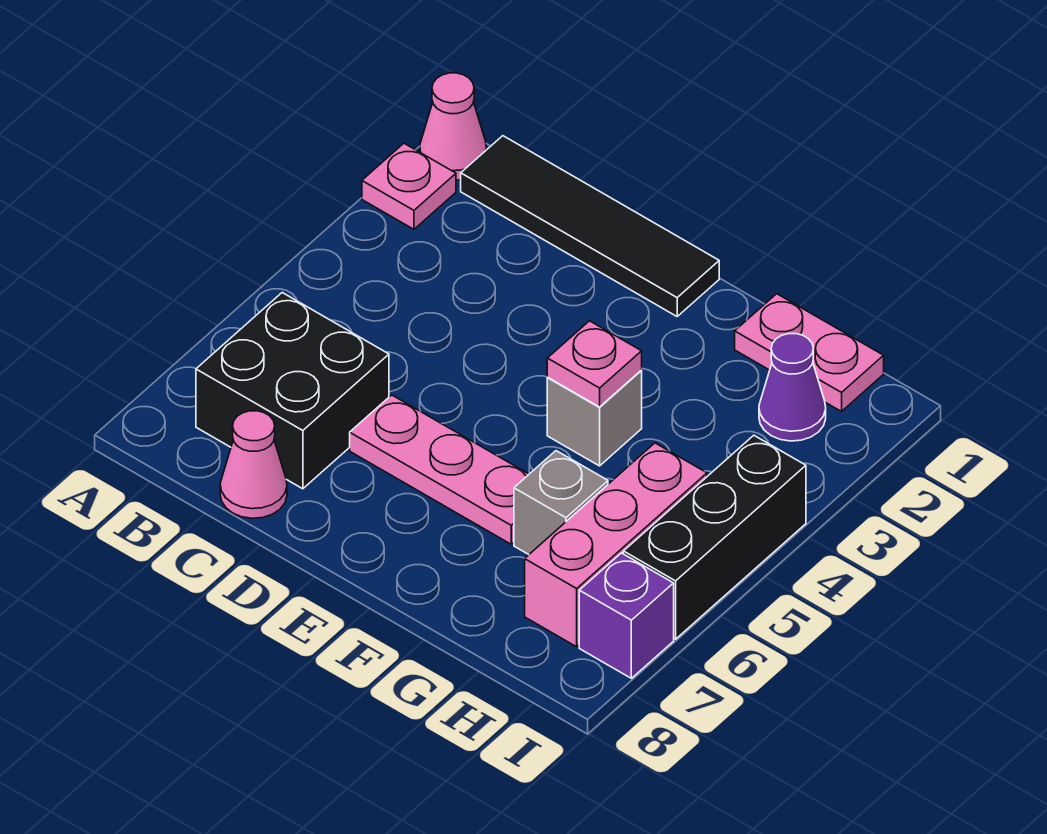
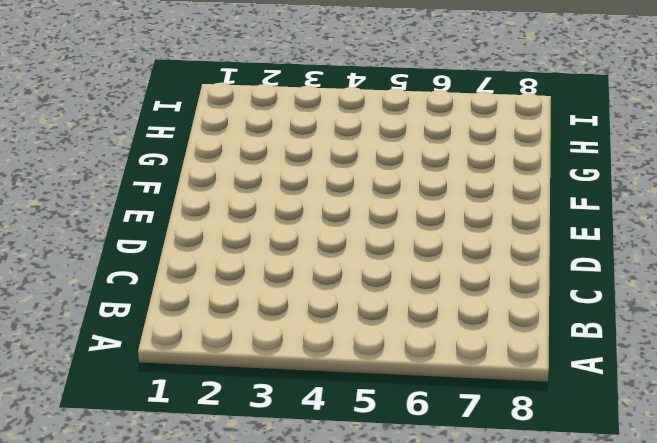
none -> pink 1x1 cone [420,73,487,180]
none -> pink 1x1 plate [362,143,456,229]
none -> black 1x4 tile [461,136,719,316]

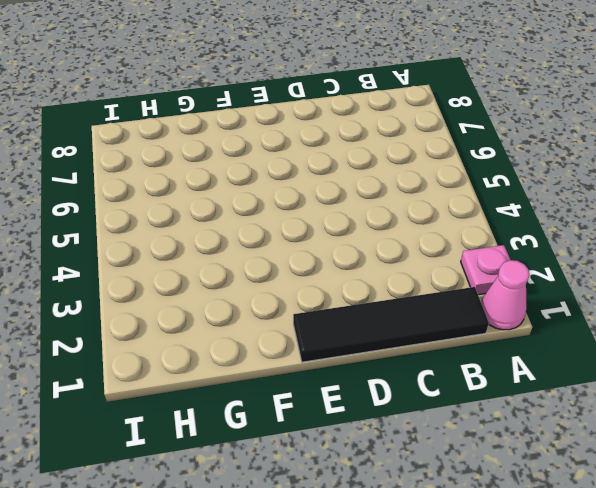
none -> black 2x2 brick [196,293,389,489]
none -> pink 1x1 cone [220,411,287,518]
none -> pink 1x3 plate [350,395,529,544]

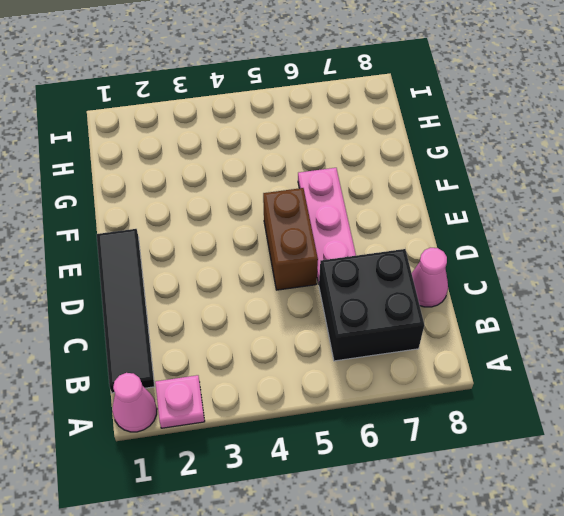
brown 1x2 brick [263,188,318,290] -> none
none -> grey 1x1 brick [547,371,642,466]
none -> pink 1x2 plate [735,294,884,411]
none -> grey 1x1 brick [514,451,608,554]

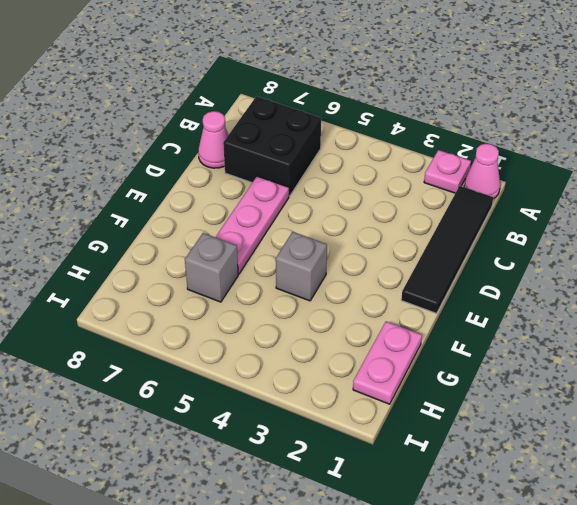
none -> purple 1x1 cone [759,334,826,441]
none -> pink 1x3 brick [525,443,707,647]
none -> black 1x3 brick [623,435,806,639]

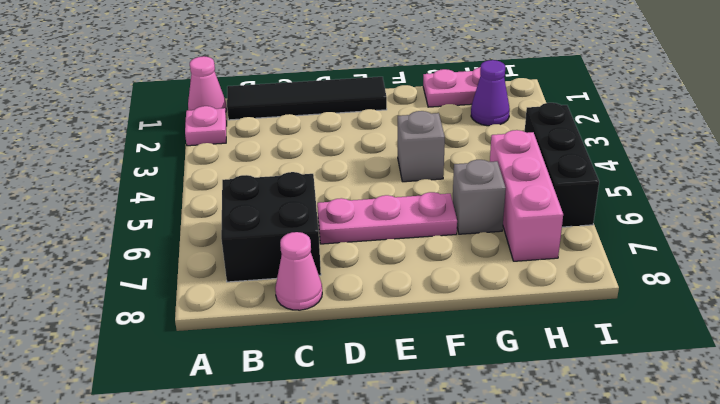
none -> purple 1x1 brick [579,553,674,678]
none -> pink 1x1 plate [547,321,642,407]

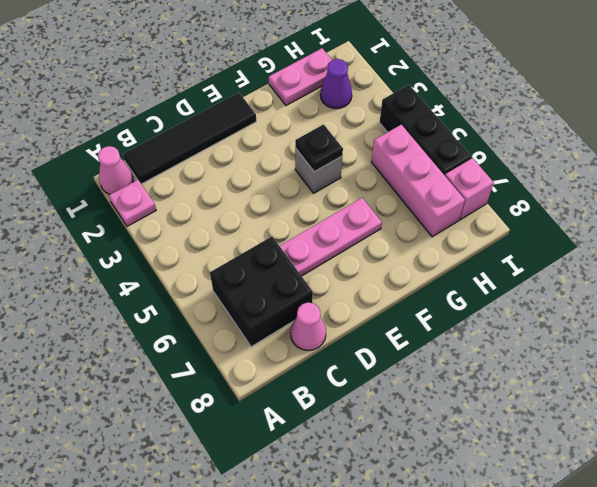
black 1x1 plate [295,124,343,172] -> pink 1x1 plate [547,321,642,407]
pink 1x1 brick [445,158,494,220] -> purple 1x1 brick [579,553,674,678]
none -> grey 1x1 brick [514,451,608,554]

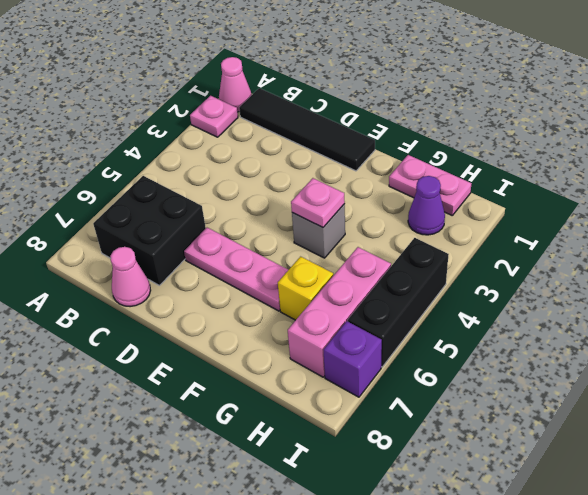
yellow 1x1 brick [278,257,333,320] -> grey 1x1 brick [514,451,608,554]

